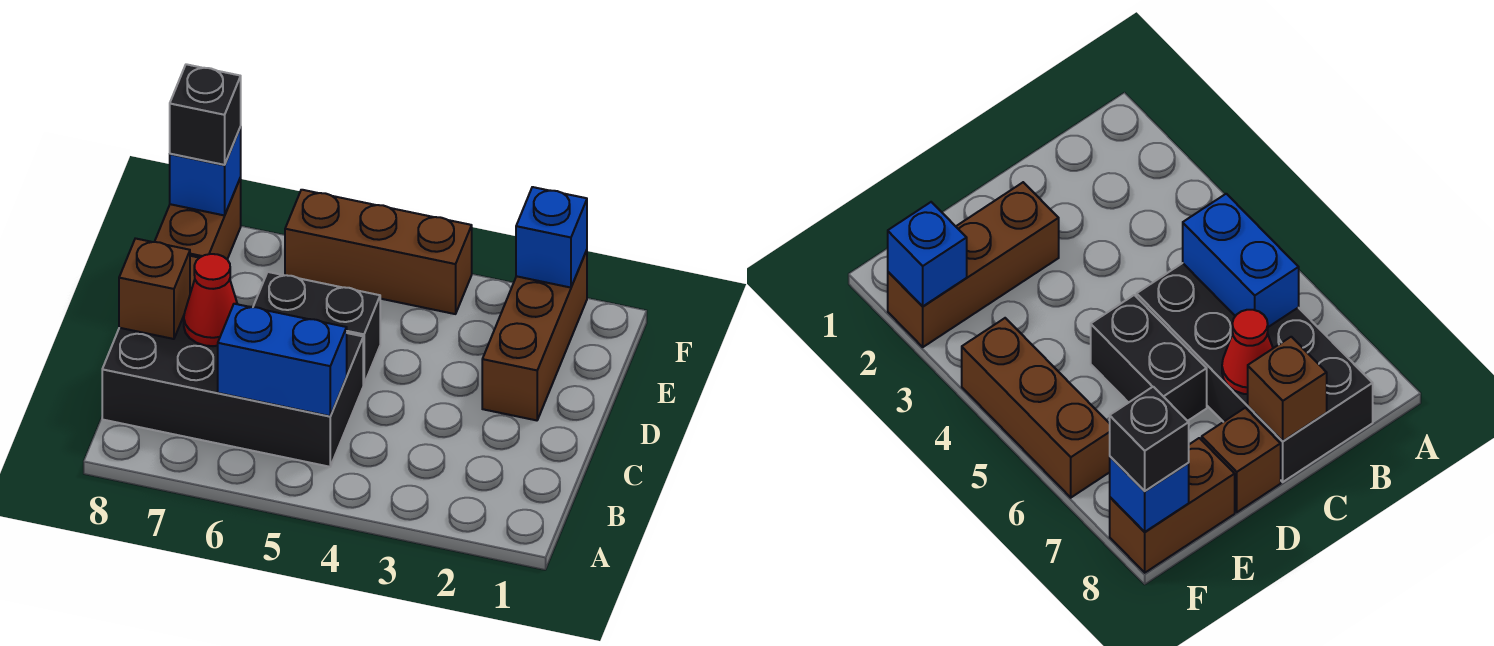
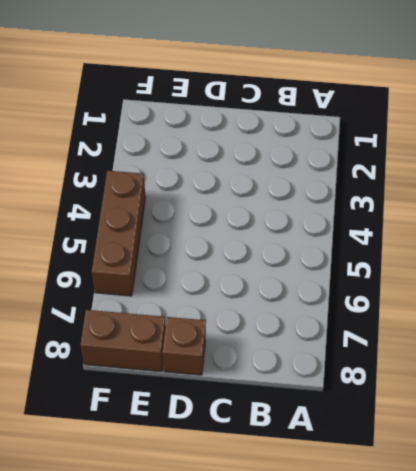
none -> black 2x4 brick [102,316,363,467]
none -> brown 1x3 brick [482,250,587,420]
none -> black 1x2 brick [253,272,380,384]

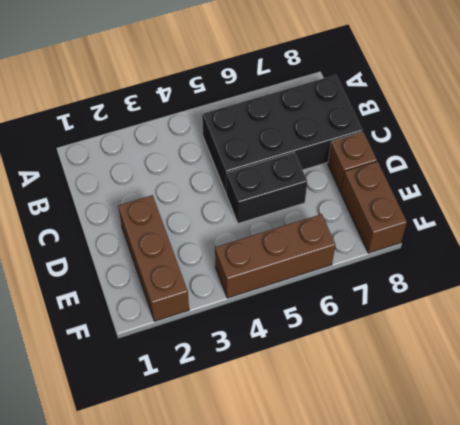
none -> blue 1x2 brick [218,304,347,416]
none -> red 1x1 cone [184,254,237,346]
none -> brown 1x1 brick [119,238,190,339]

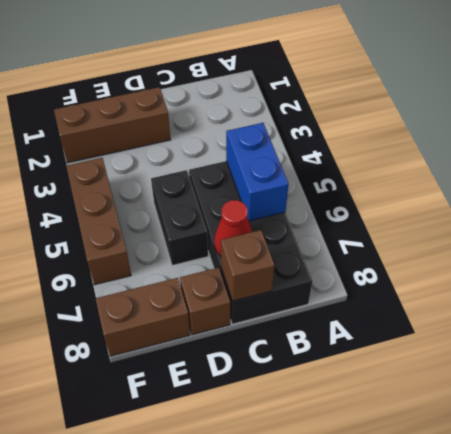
none -> blue 1x1 brick [516,187,587,288]
none -> blue 1x1 brick [170,127,241,215]
none -> black 1x1 brick [170,64,241,165]

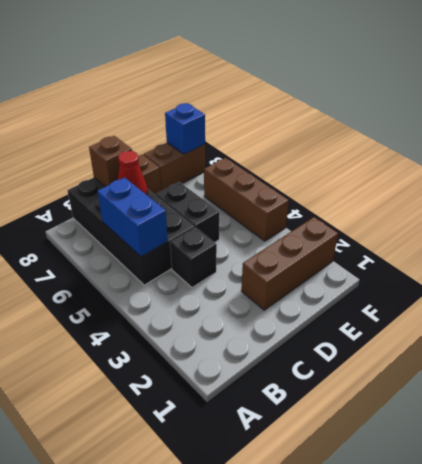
black 1x1 brick [170,227,217,288] -> black 1x1 brick moved to [170,64,241,165]
none -> blue 1x1 brick [516,187,587,288]

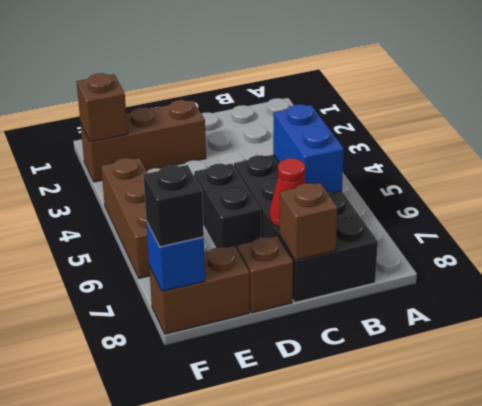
brown 1x1 brick [77,73,128,142] -> blue 1x1 brick [516,187,587,288]

